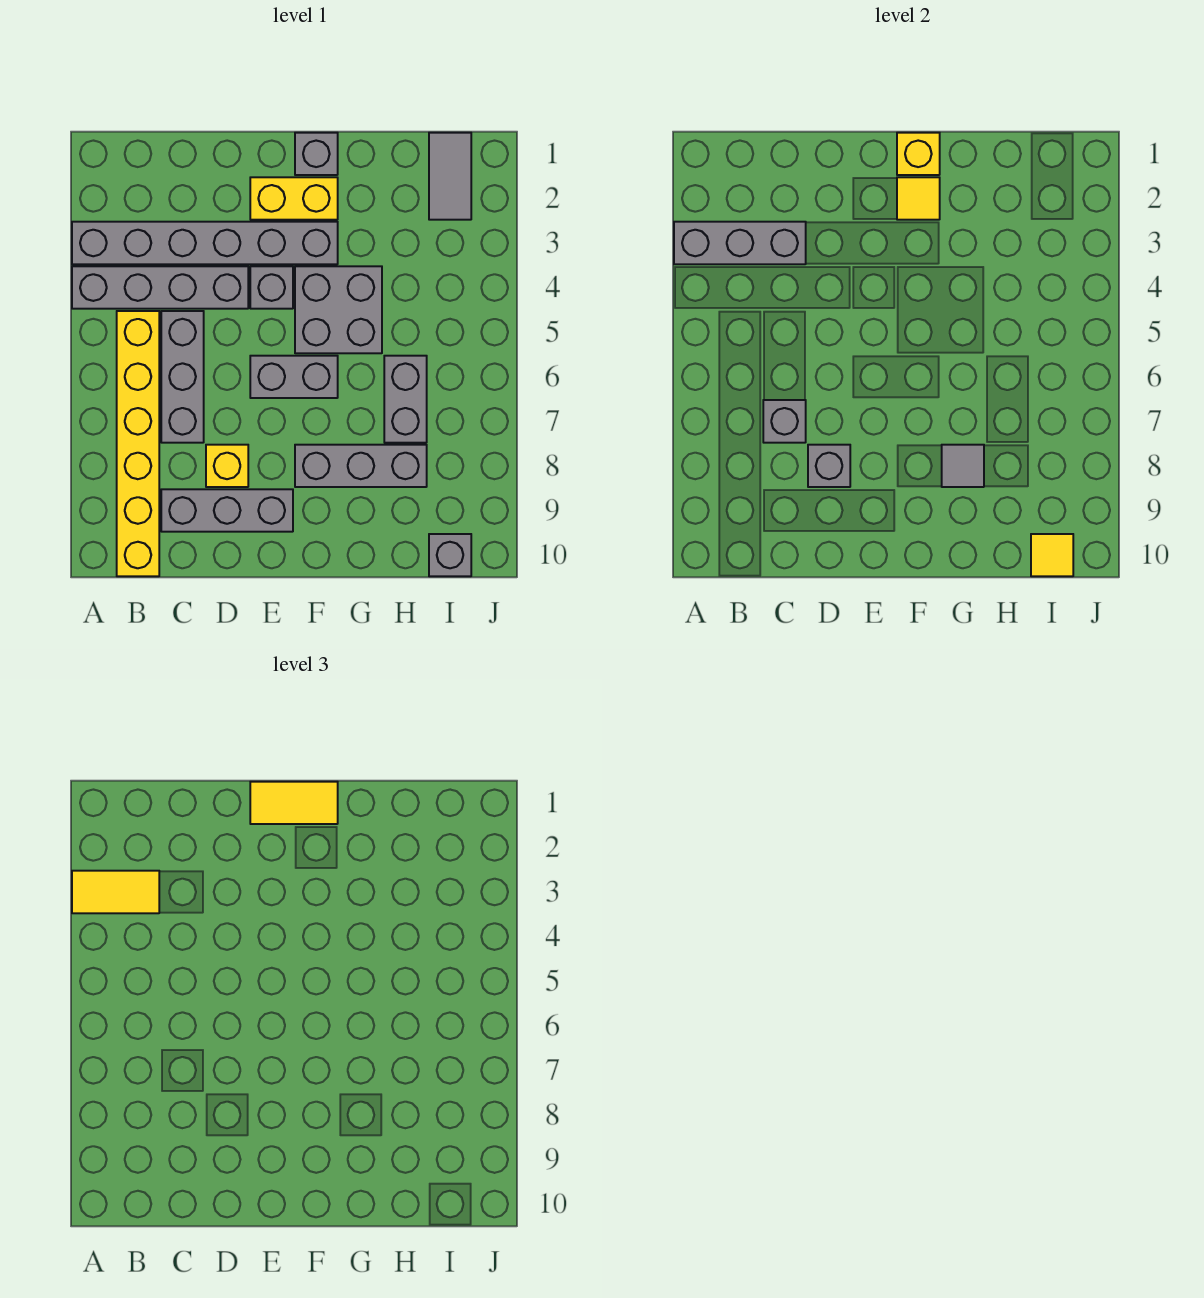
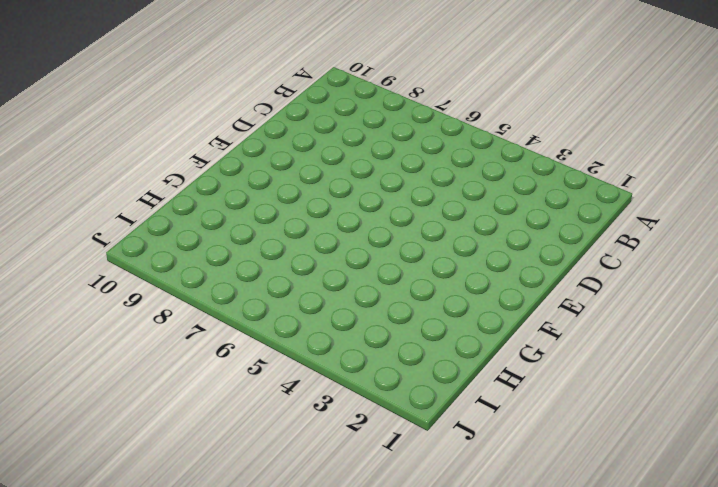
none -> grey 1x6 brick [72,222,338,264]
none -> grey 1x4 brick [72,266,248,309]
none -> yellow 1x6 brick [117,311,159,576]

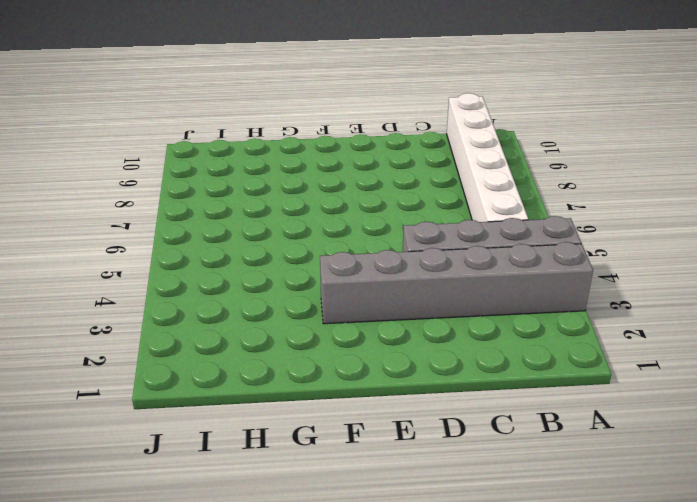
white 1x6 brick [447,93,528,222] -> yellow 1x6 brick [117,311,159,576]
none -> grey 1x3 brick [161,311,204,443]
none -> grey 1x3 brick [161,489,293,532]
none -> yellow 1x1 brick [206,445,248,487]

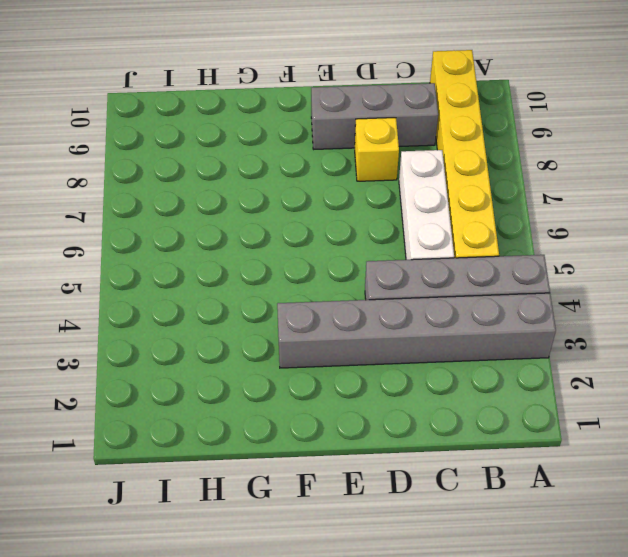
white 1x3 brick [399,150,454,260] -> grey 1x3 brick [161,311,204,443]
none -> yellow 1x2 brick [250,177,338,220]
none -> grey 1x1 brick [250,266,293,309]
none -> grey 1x2 brick [250,356,338,398]

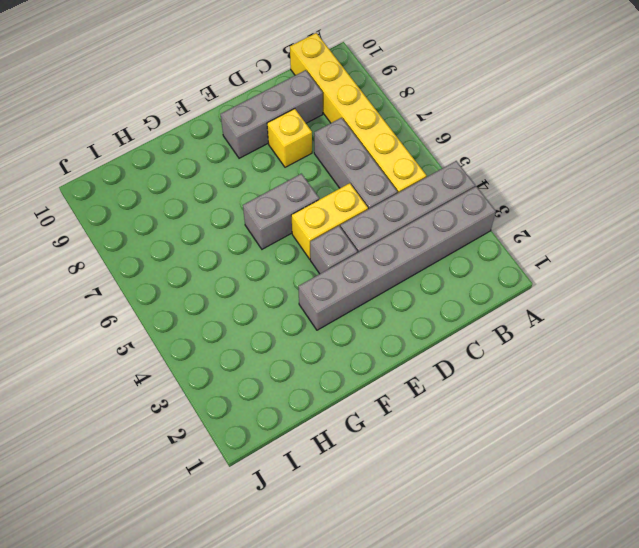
yellow 1x2 brick [291,183,368,259] -> yellow 1x2 brick moved to [250,177,338,220]
none -> grey 1x1 brick [295,133,338,175]
none -> grey 2x2 brick [295,266,382,353]
none -> grey 1x3 brick [295,445,427,487]

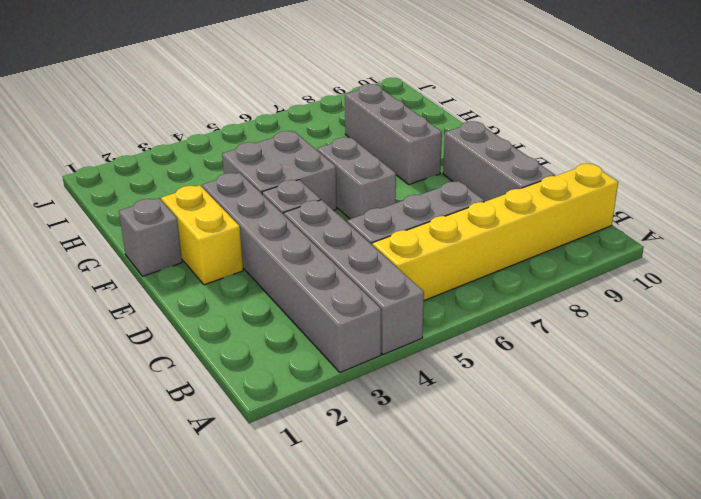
none -> yellow 1x1 brick [206,445,248,487]
none -> grey 1x2 brick [384,356,427,443]
none -> grey 1x2 tile [429,133,471,220]

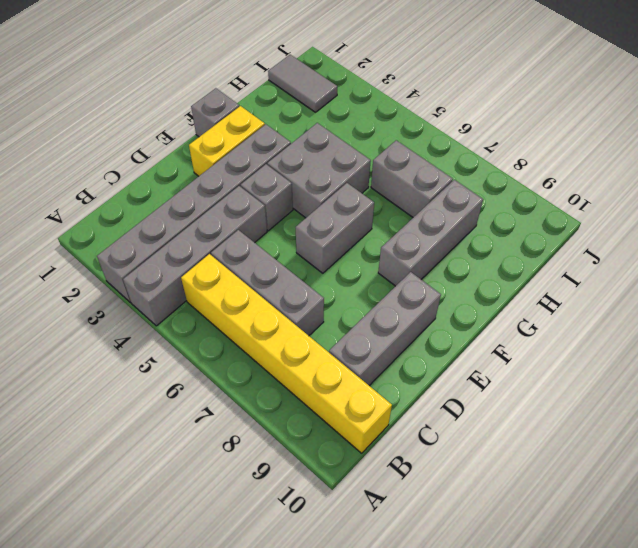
none -> yellow 1x1 brick [206,445,248,487]
none -> grey 1x1 brick [429,534,471,576]
none -> grey 1x3 brick [674,222,806,264]

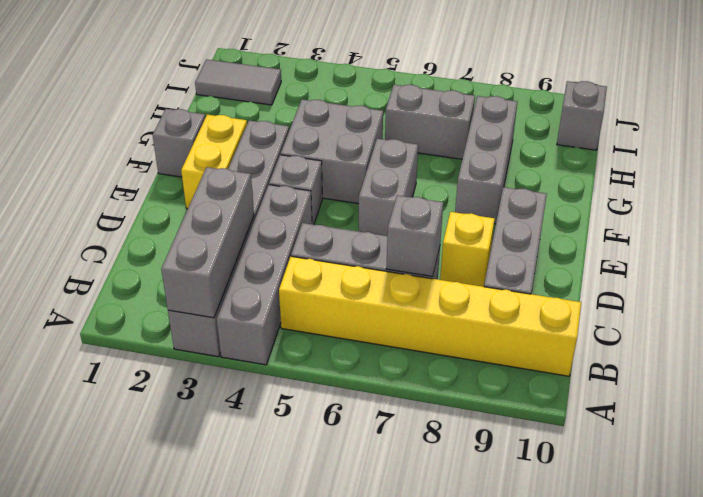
none -> grey 1x1 brick [808,445,850,487]
none -> yellow 1x1 brick [897,133,940,175]
none -> yellow 1x1 tile [897,177,940,220]

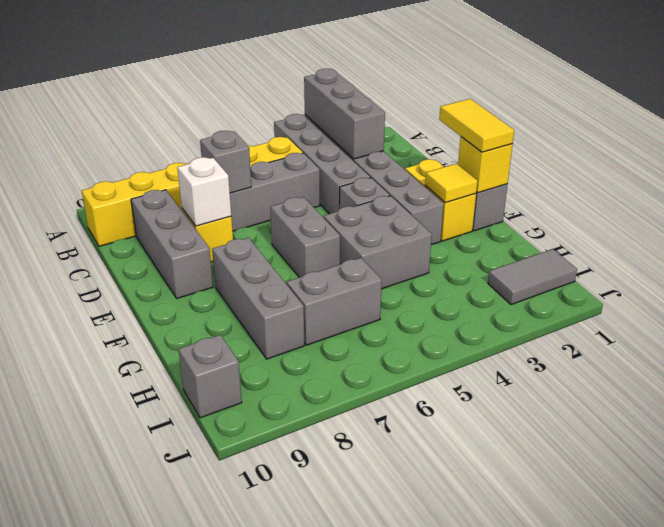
white 1x1 brick [177,157,231,226] -> grey 1x1 brick [808,445,850,487]
none -> grey 1x1 tile [942,445,984,487]
none -> yellow 1x1 tile [1031,534,1073,576]
none -> yellow 1x2 tile [72,871,159,913]

